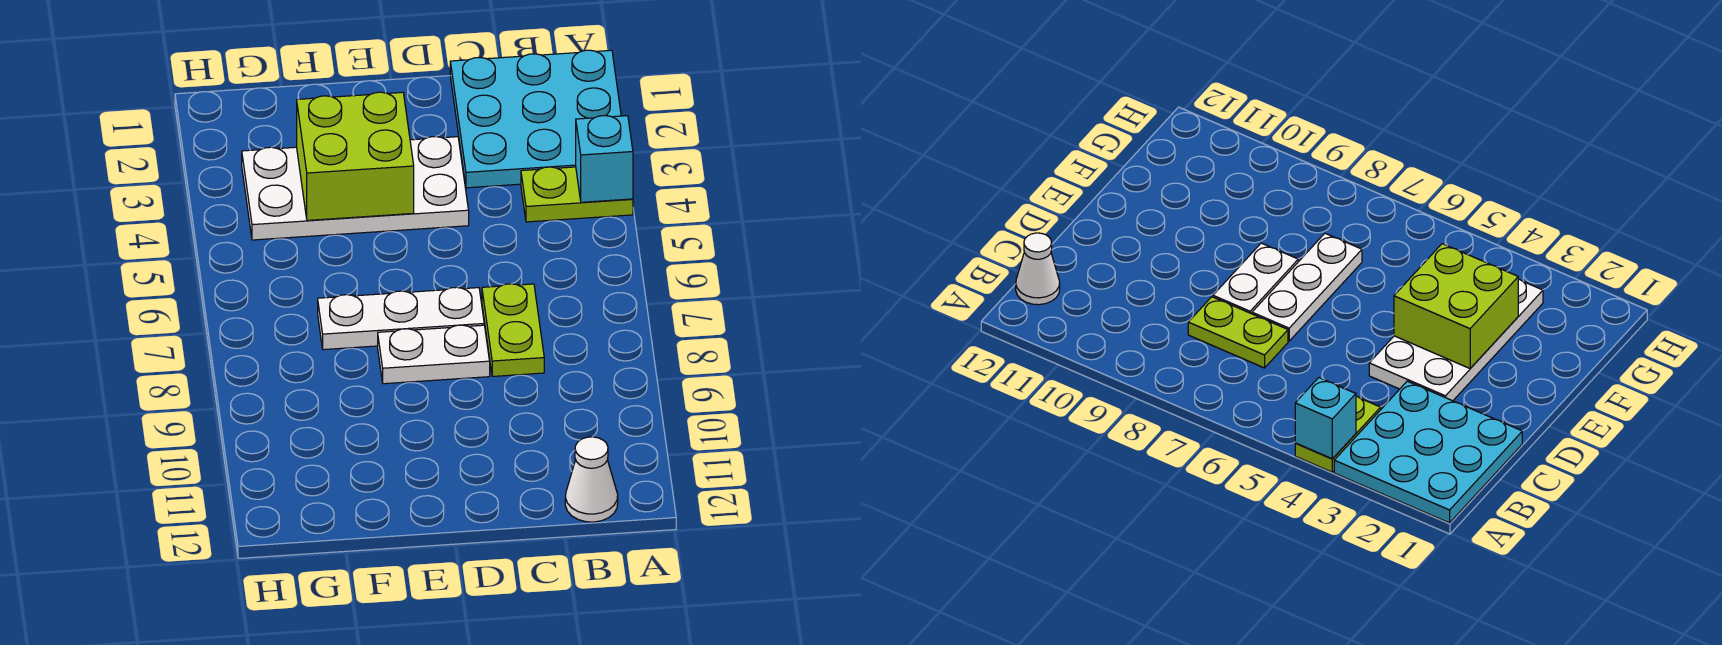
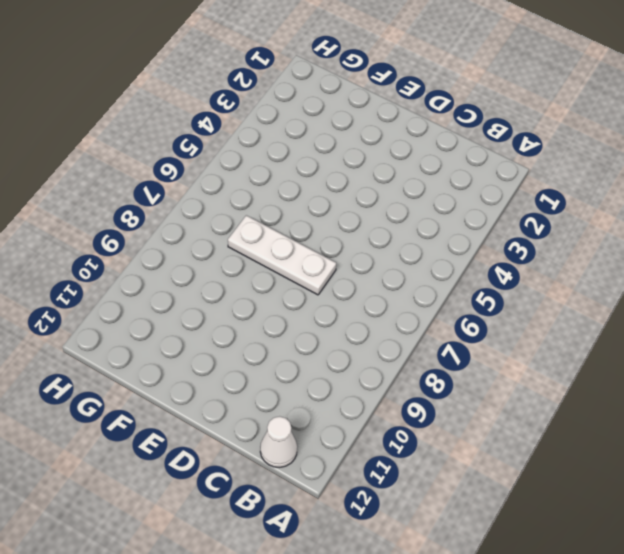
none -> cyan 3x3 plate [450,50,621,188]
none -> lime 1x2 plate [521,167,633,222]

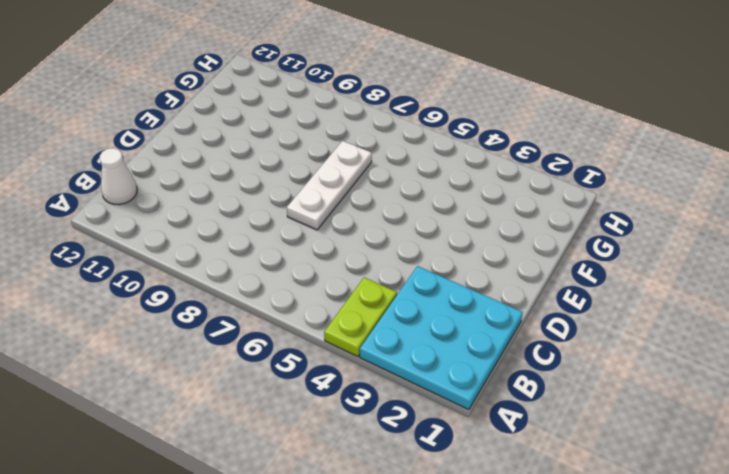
none -> lime 1x2 plate [482,284,544,376]
none -> white 2x4 plate [242,137,469,240]

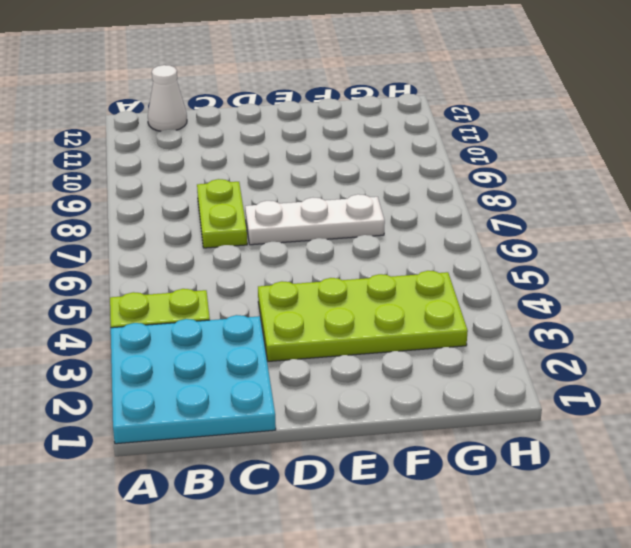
lime 2x4 plate [258,271,468,361] -> white 2x4 plate [242,137,469,240]
none -> white 1x2 plate [378,325,490,384]
none -> cyan 1x1 brick [576,116,633,202]

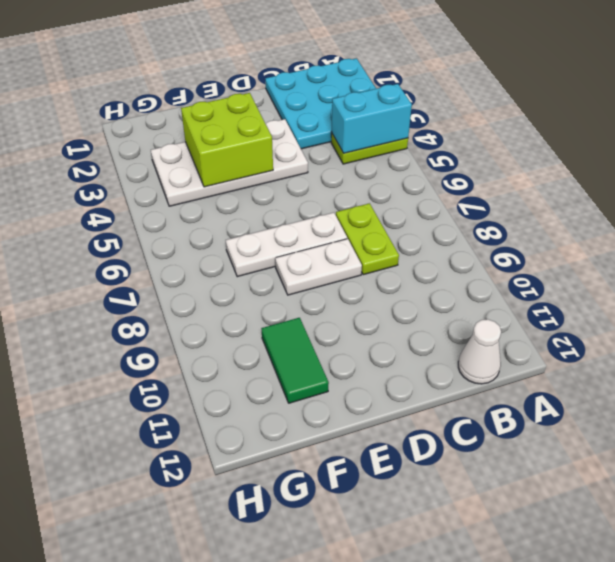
cyan 1x2 brick [331,84,412,153] -> cyan 1x1 brick [576,116,633,202]
green 1x2 tile [261,318,329,403] -> none

